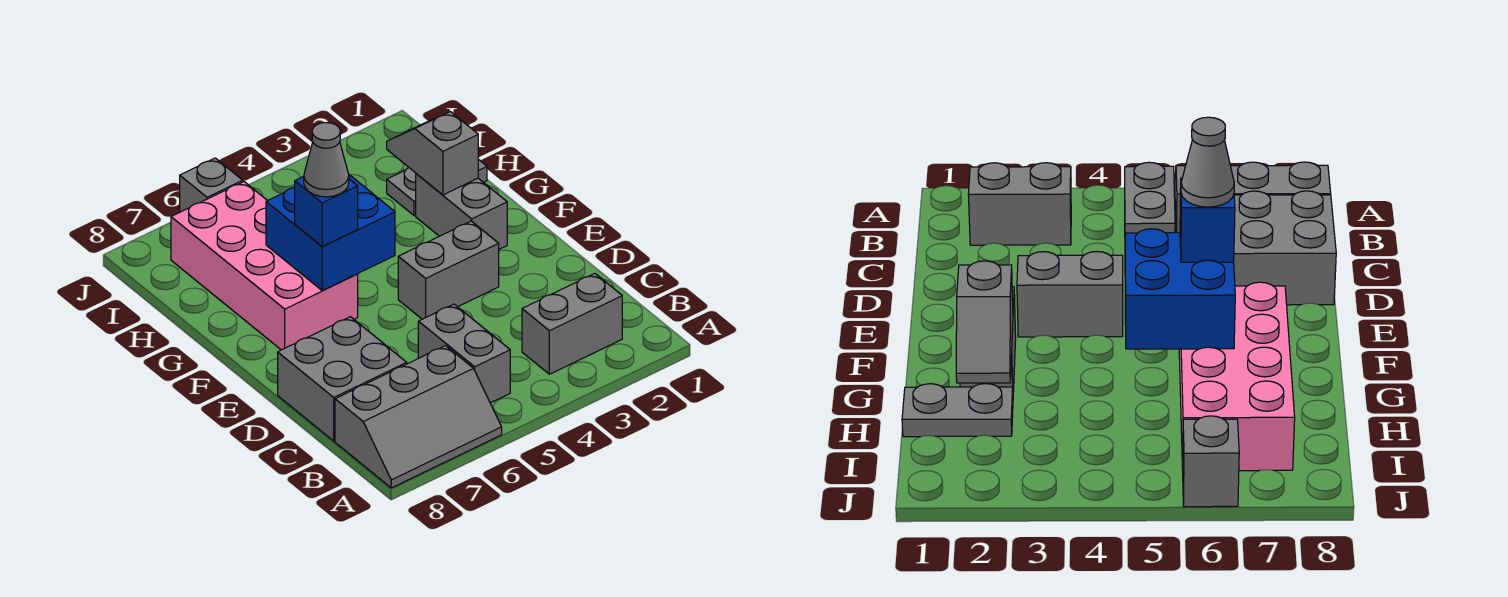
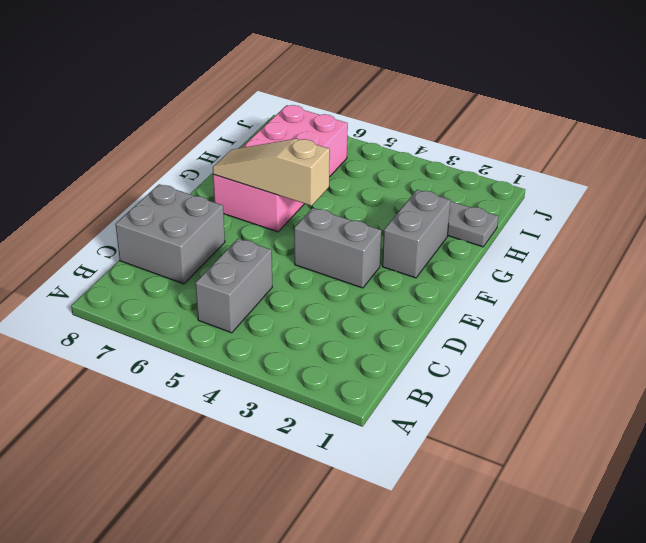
tan 1x3 slope [213,138,330,206] -> blue 2x2 brick [266,175,395,290]
none -> grey 2x3 slope [335,346,502,488]
none -> grey 1x2 brick [522,274,622,374]
none -> grey 1x1 brick [180,158,243,212]

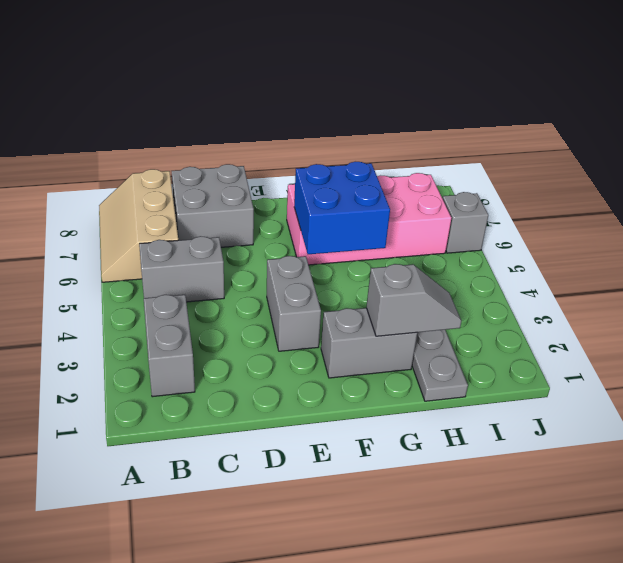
tan 2x3 slope [99,169,178,282] -> grey 2x3 slope [335,346,502,488]
none -> blue 1x1 brick [295,176,358,247]
none -> grey 1x1 cone [304,123,349,197]

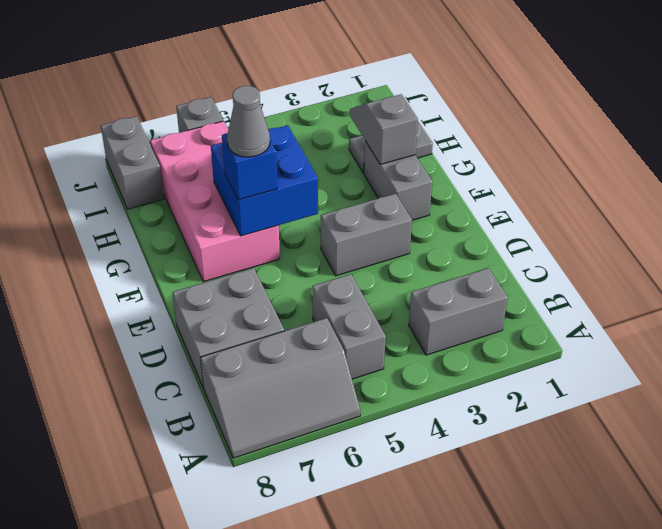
grey 1x2 brick [101,116,164,209] -> none

